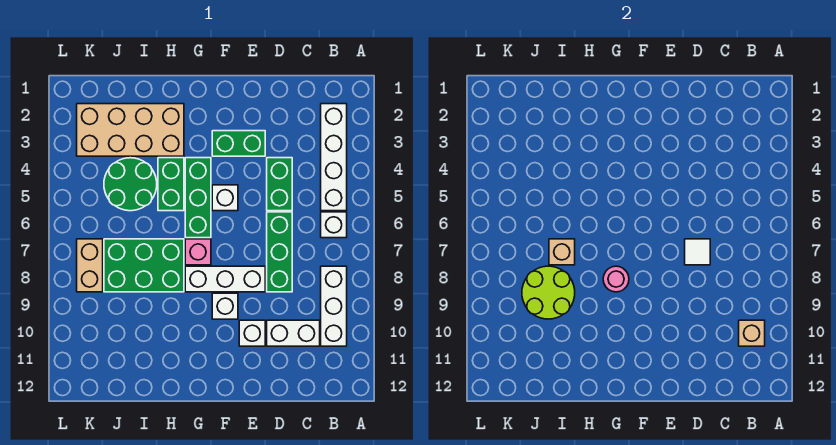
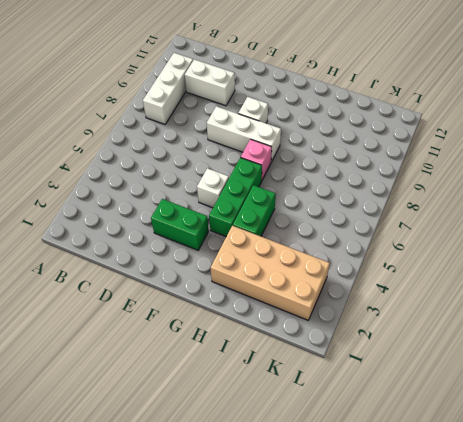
none -> white 1x4 brick [321,104,347,211]
none -> white 1x1 brick [321,212,347,238]
none -> green 1x2 brick [267,158,292,211]

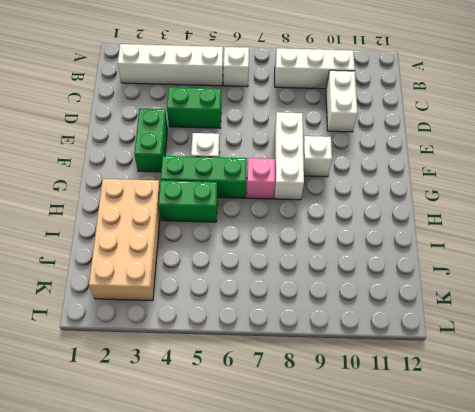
none -> green 1x3 brick [267,212,292,292]
none -> white 1x1 brick [239,320,265,346]
none -> green 2x3 brick [104,239,184,292]

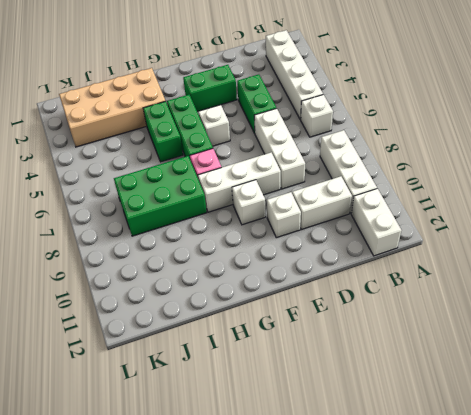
white 1x2 brick [351,189,401,256] -> none
white 1x3 brick [254,108,305,189] -> green 1x3 brick [267,212,292,292]
none -> green 2x2 round brick [104,158,157,211]
none -> tan 1x2 brick [77,239,103,292]
none -> tan 1x1 brick [739,320,765,346]

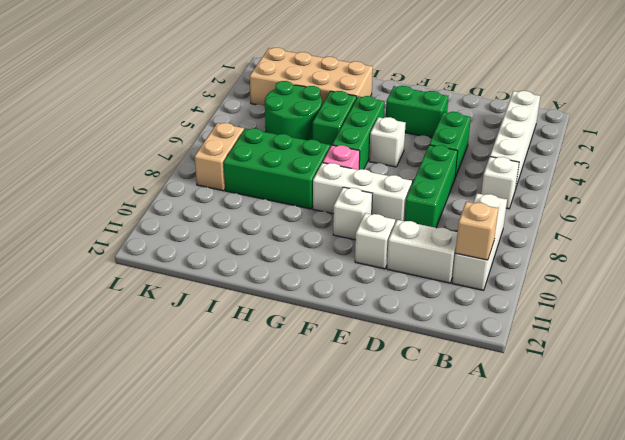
none -> white 1x1 tile [685,239,710,265]
none -> pink 1x1 round brick [603,266,629,292]
none -> tan 1x1 brick [549,239,575,265]

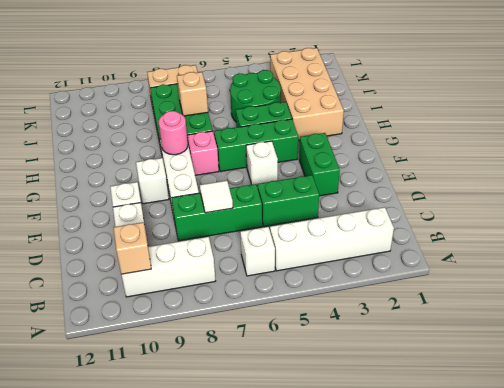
none -> lime 2x2 round brick [522,266,575,319]

